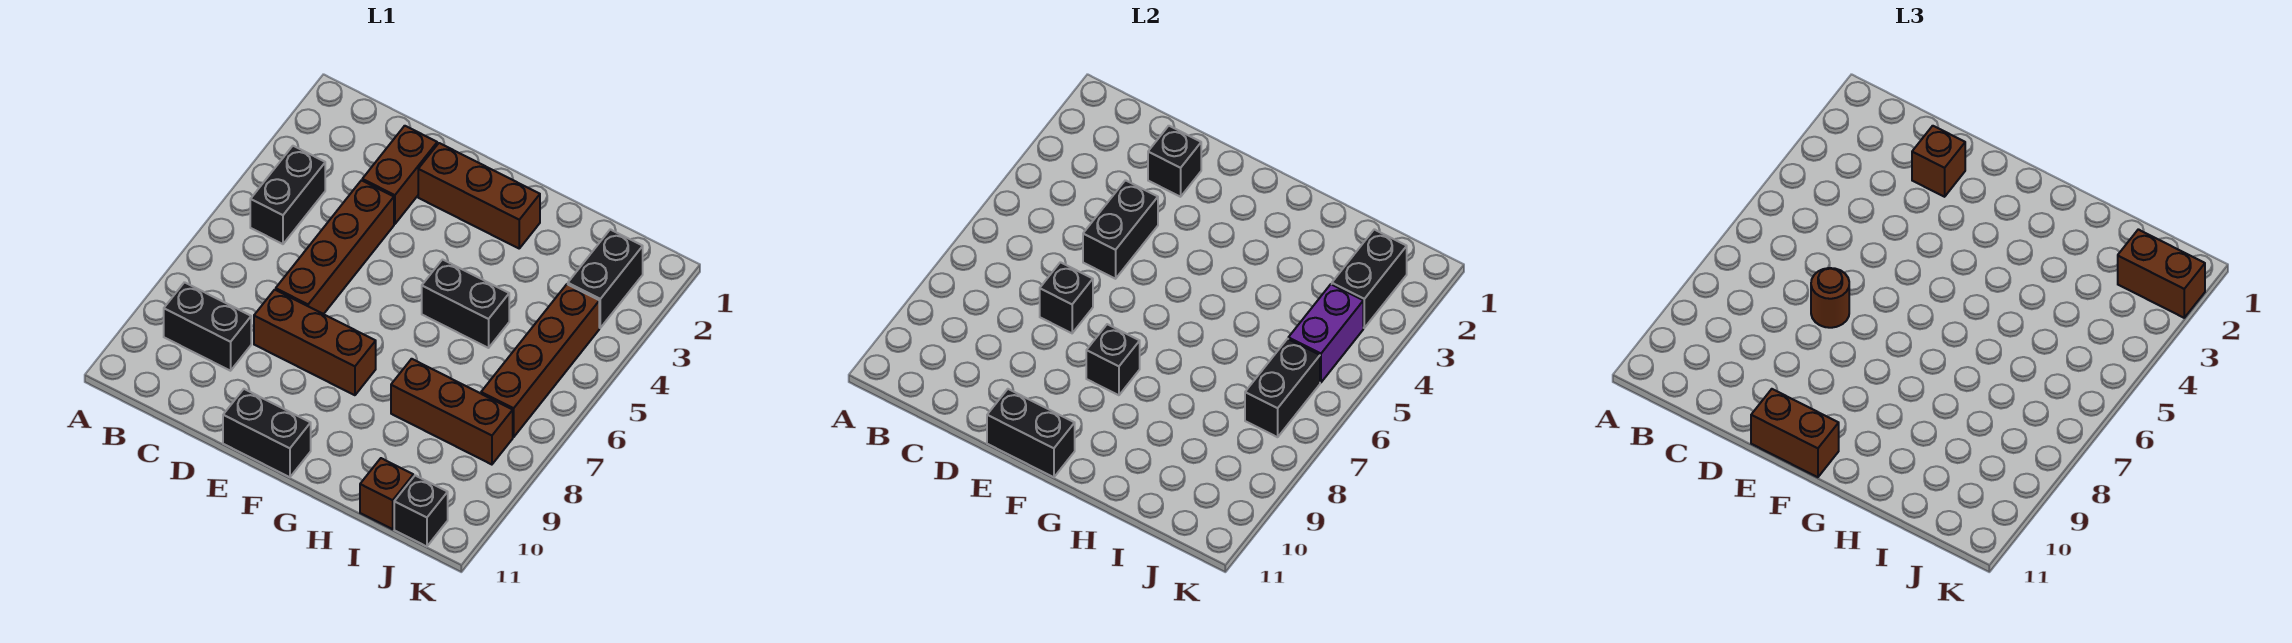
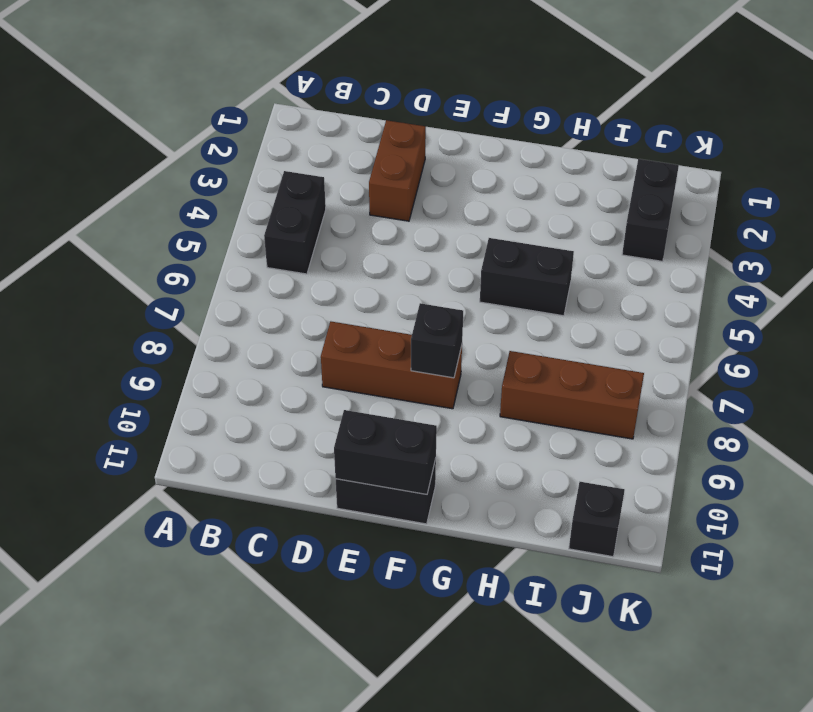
none -> black 1x2 brick [164,282,251,371]
none -> brown 1x4 brick [276,180,394,314]
none -> brown 1x3 brick [418,143,540,248]

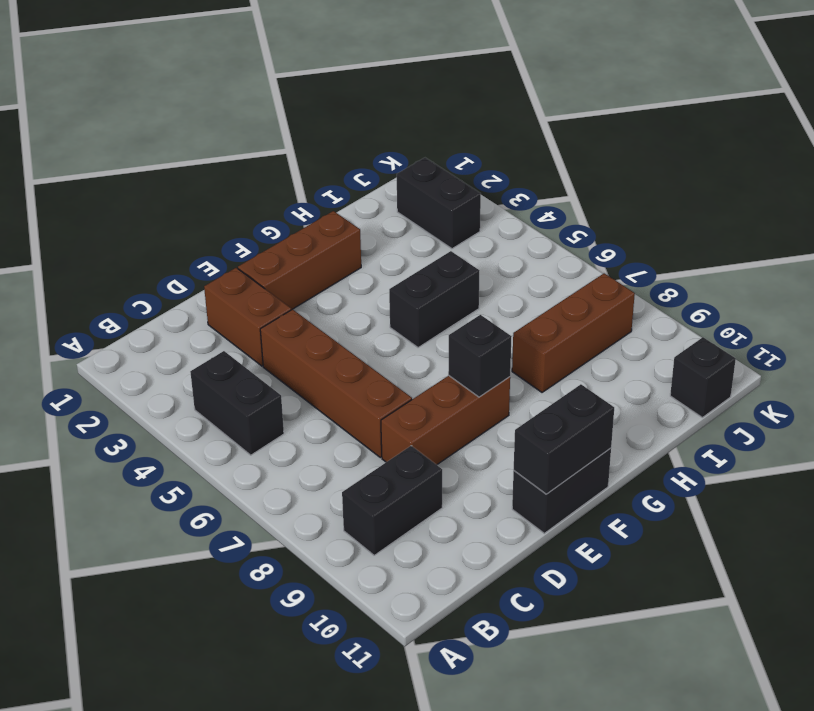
none -> brown 1x1 brick [360,458,413,529]
none -> brown 1x4 brick [481,284,599,437]
none -> black 1x1 brick [1148,126,1201,197]

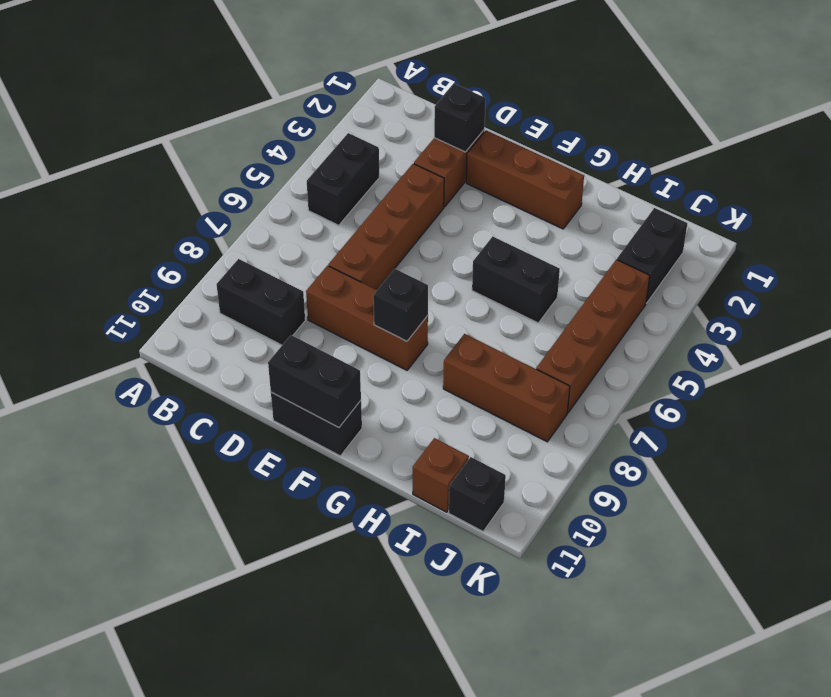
none -> black 1x2 brick [1083,180,1158,279]
none -> black 1x1 brick [1040,262,1093,333]
none -> black 1x2 brick [1332,229,1407,328]

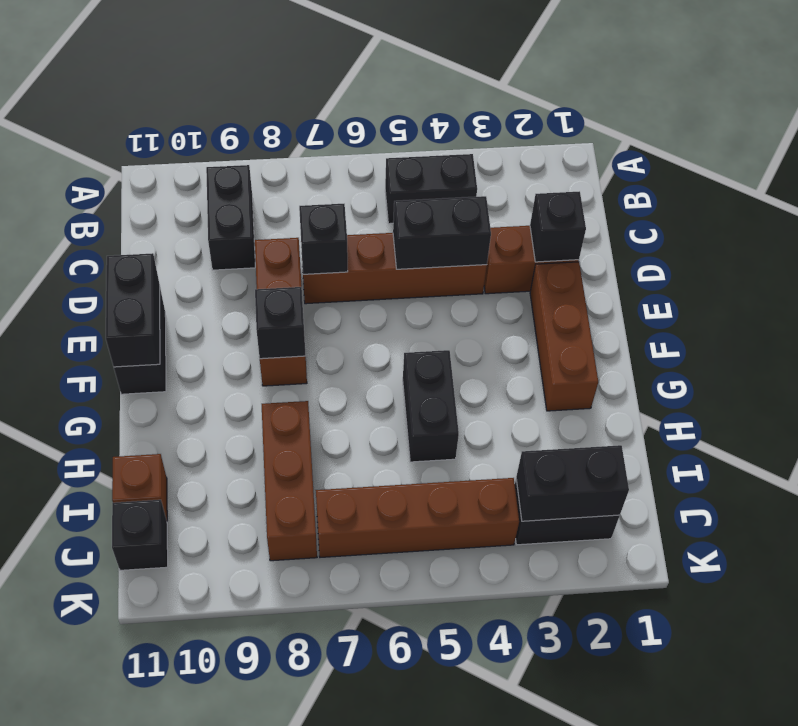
none -> purple 1x2 brick [1288,284,1363,383]
none -> black 1x2 brick [1245,339,1320,437]
none -> brown 1x1 brick [1912,126,1965,197]

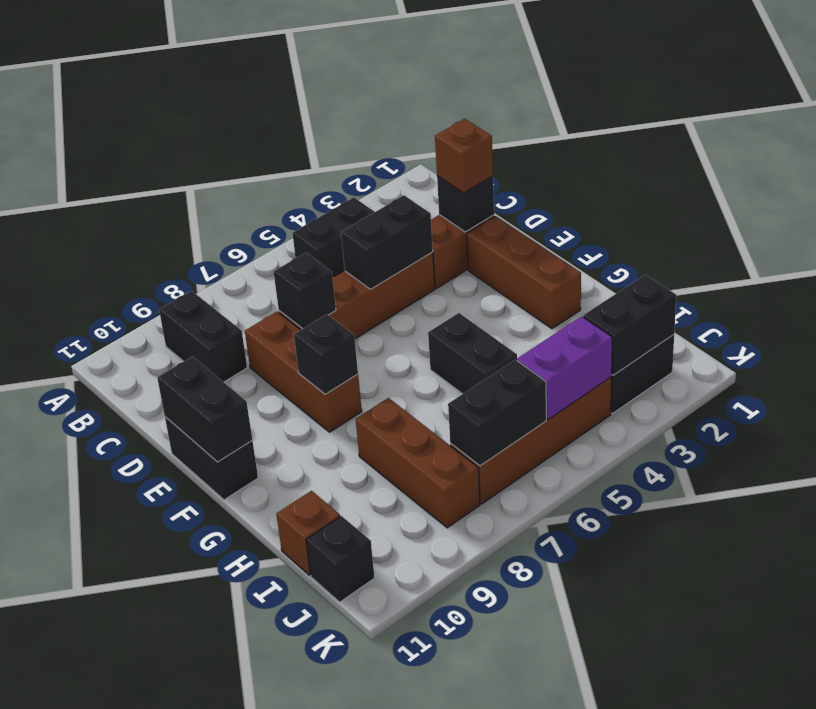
none -> brown 1x1 round brick [1811,268,1849,328]
none -> brown 1x2 brick [1751,389,1839,477]
none -> brown 1x2 brick [2118,229,2205,318]

